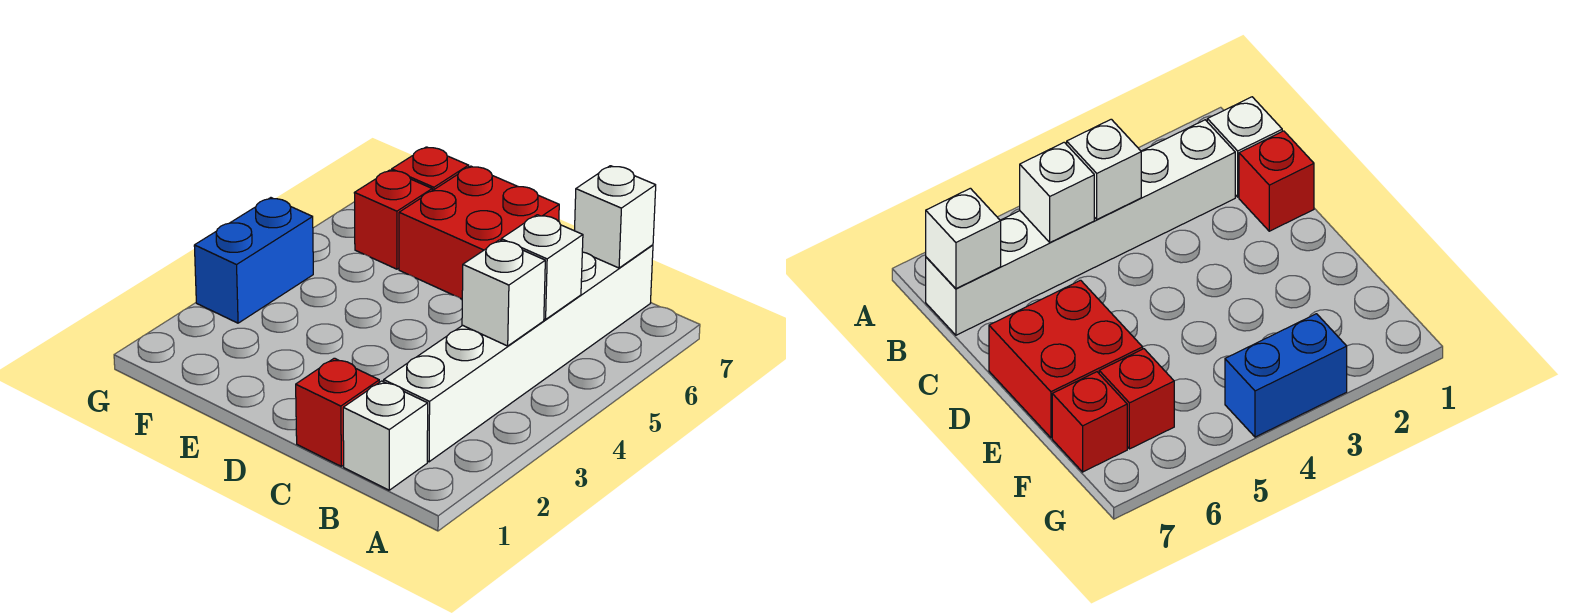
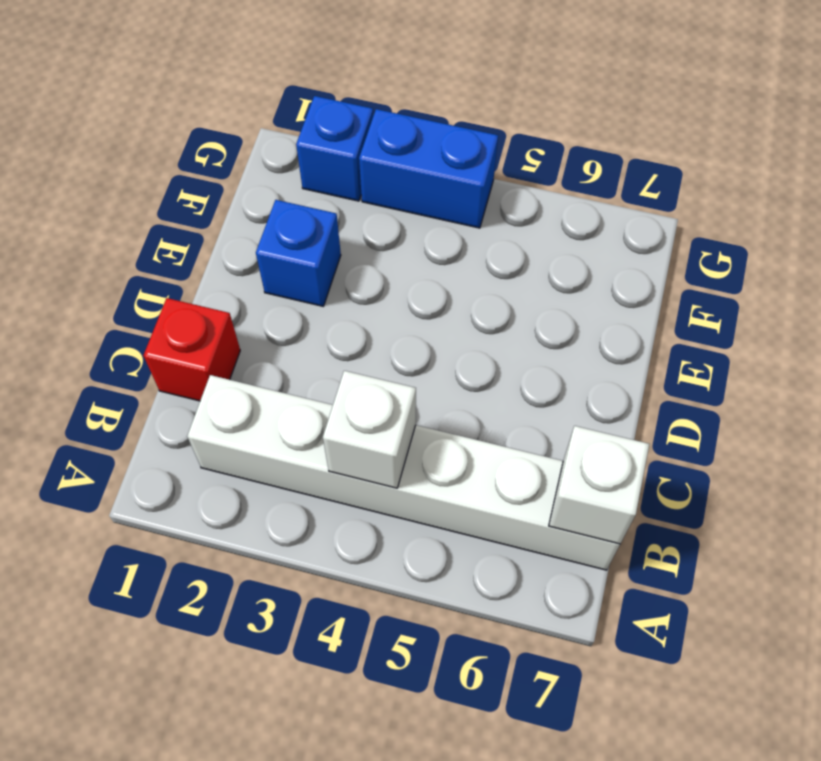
blue 1x1 brick [256,200,341,306] -> none
blue 1x1 brick [296,96,373,201] -> none
none -> white 1x1 brick [343,381,428,490]
none -> red 2x2 brick [399,166,559,299]

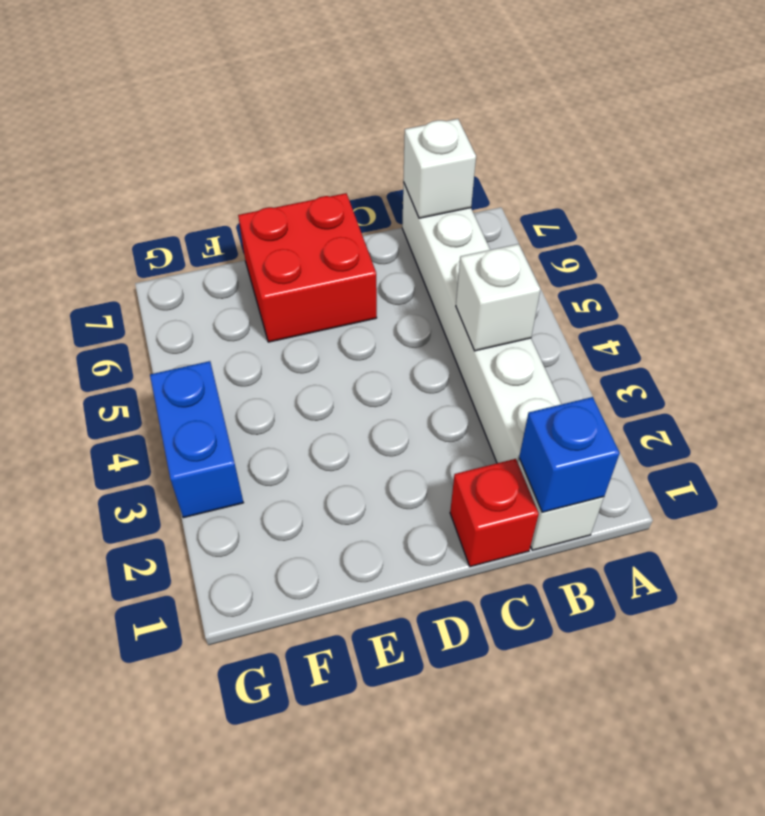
blue 1x1 brick [519,397,620,512] -> none
none -> red 1x1 brick [355,170,432,269]
none -> red 1x1 brick [392,147,469,191]

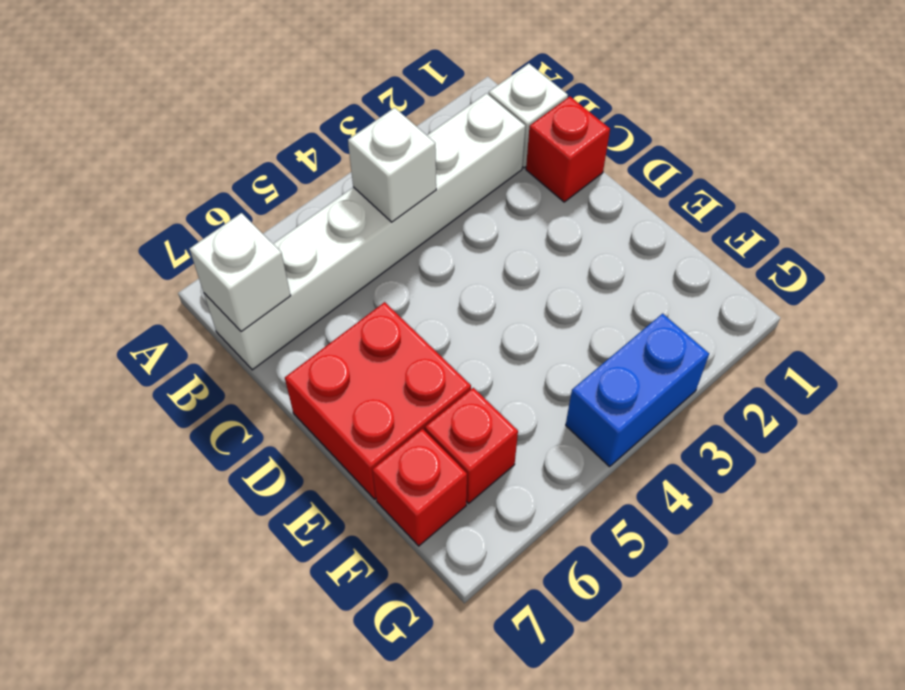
none -> white 1x1 brick [501,215,583,319]

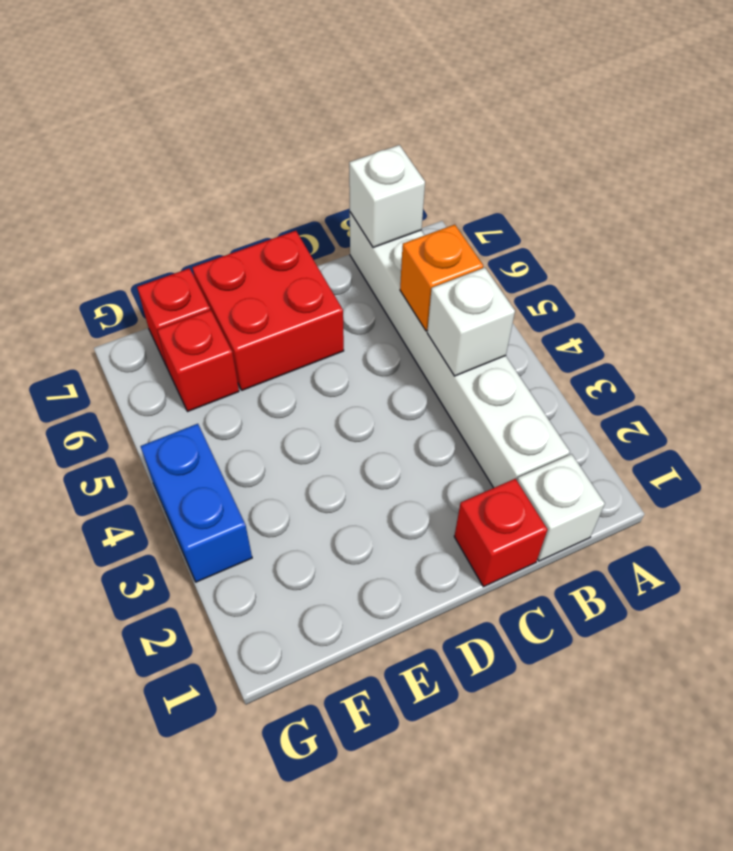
orange 1x1 brick [400,225,483,331] -> white 1x1 brick [501,215,583,319]

